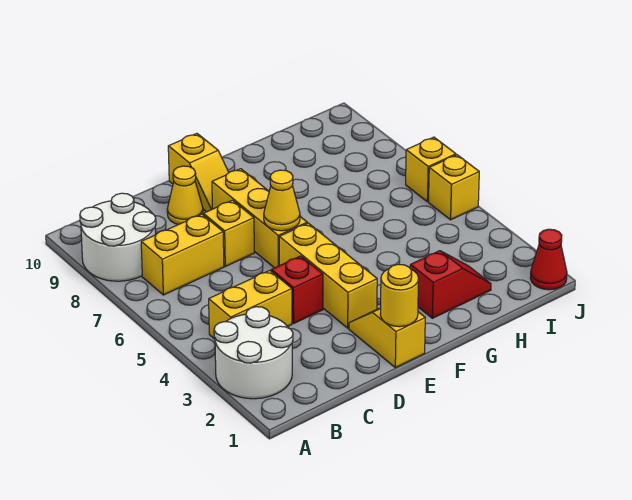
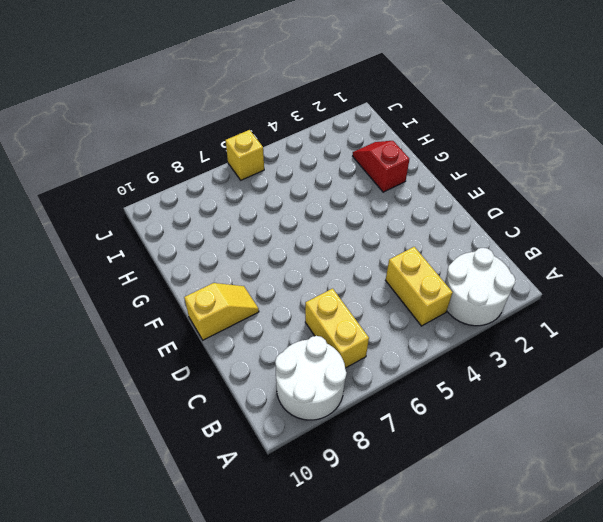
none -> red 1x1 brick [271,256,323,323]
none -> yellow 1x1 brick [203,200,254,266]
none -> yellow 1x1 cone [167,166,203,225]

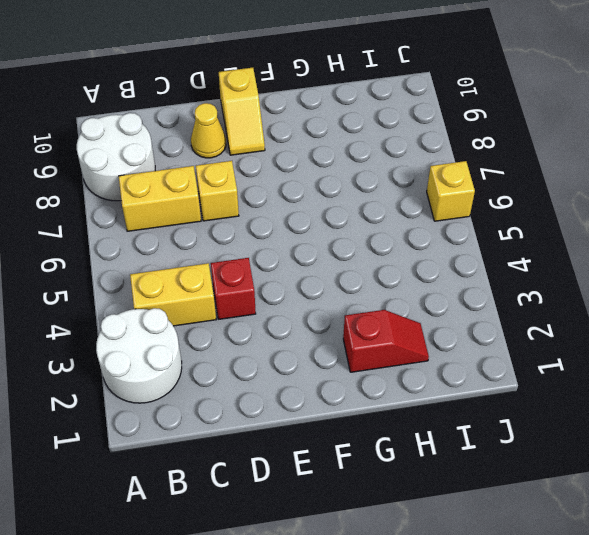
none -> yellow 1x2 slope [349,308,425,368]
none -> yellow 1x3 brick [279,223,377,328]
none -> yellow 1x3 brick [212,169,307,268]

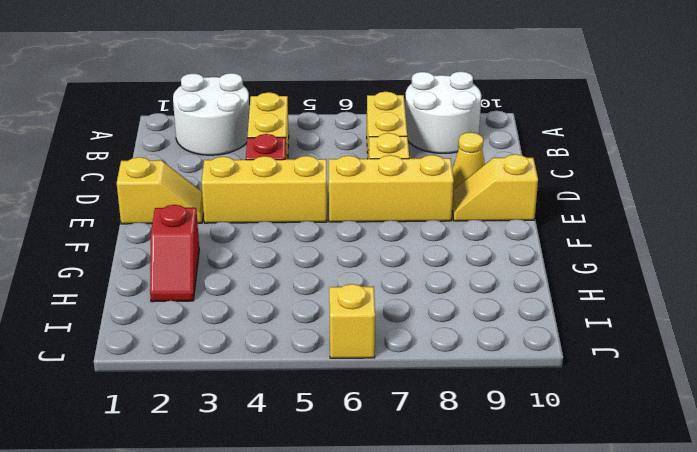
none -> red 1x1 cone [530,229,567,290]
none -> yellow 1x1 brick [429,155,479,220]
none -> yellow 1x1 round brick [380,264,419,327]

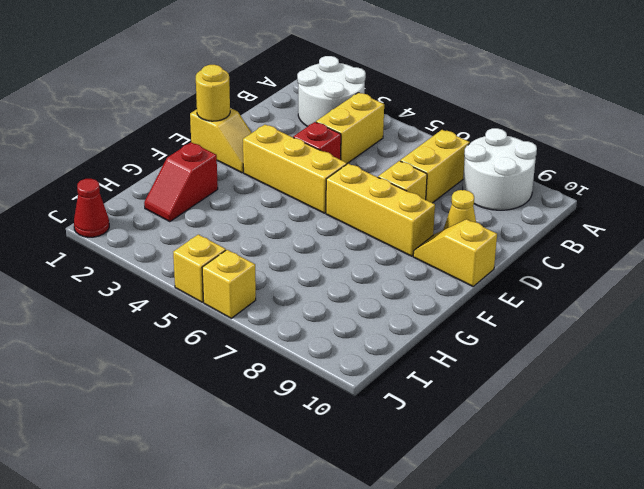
none -> yellow 1x1 cone [264,170,300,231]

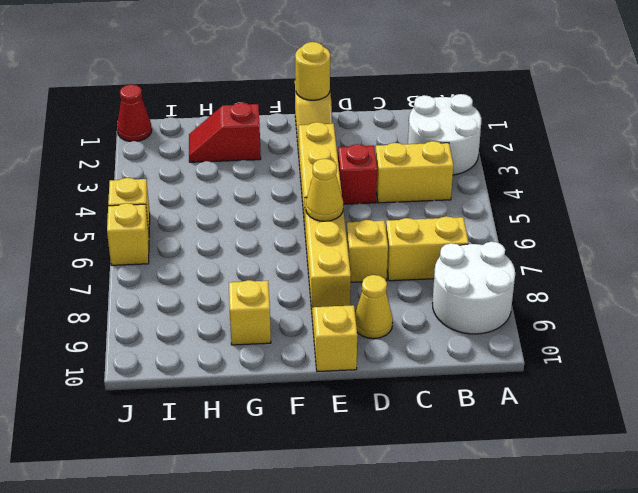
yellow 1x1 brick [229,280,271,345] -> none

